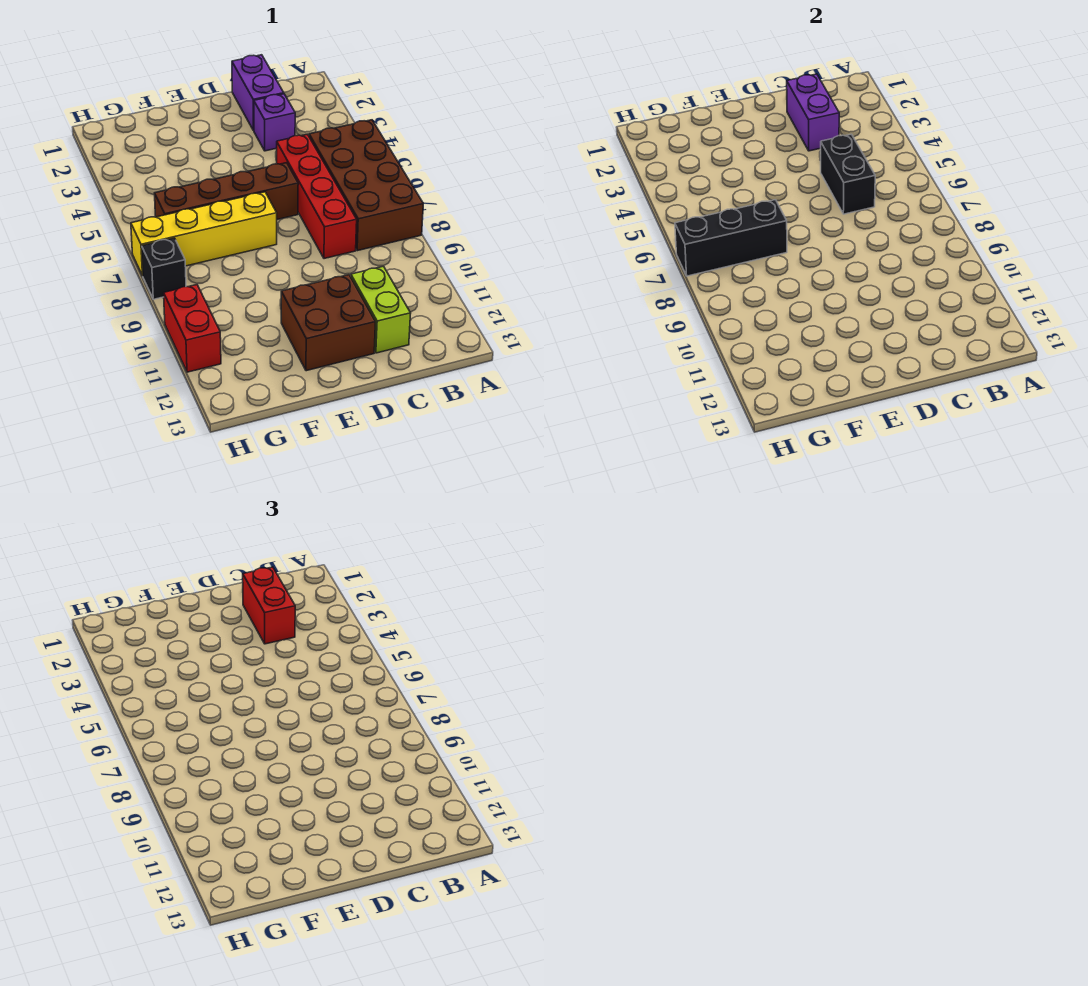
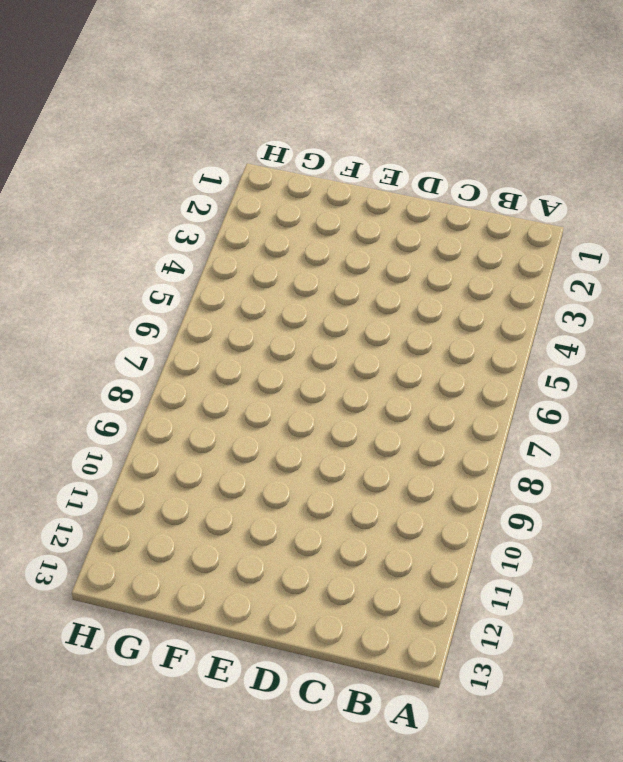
none -> brown 2x4 brick [309,120,423,251]
none -> purple 1x2 brick [232,55,284,131]
none -> purple 1x1 brick [254,94,295,151]

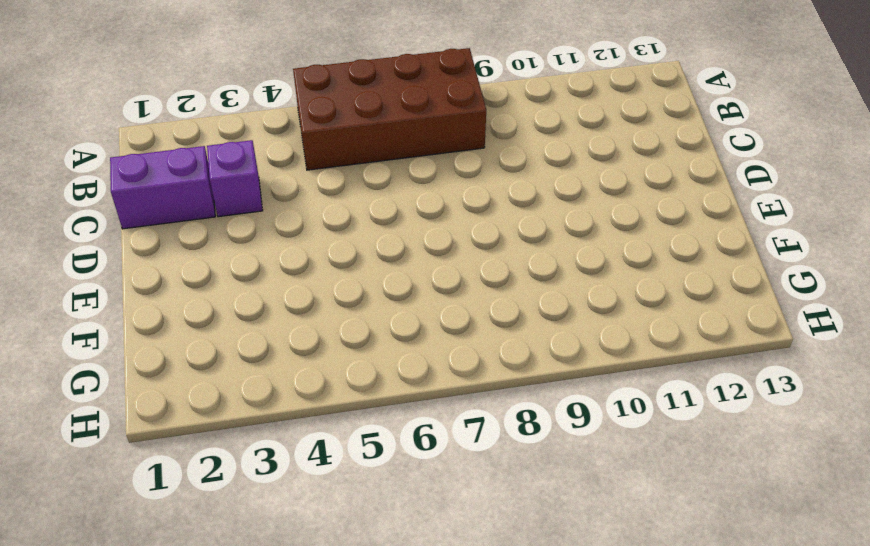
none -> red 1x4 brick [277,134,357,259]
none -> lime 1x2 brick [351,266,411,353]
none -> brown 1x4 brick [155,163,298,219]

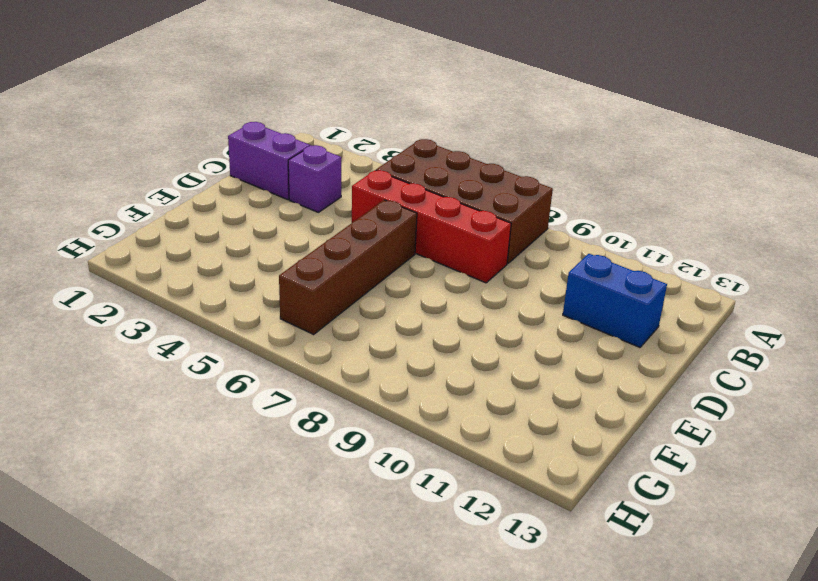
blue 1x2 brick [563,254,667,347] -> lime 1x2 brick [351,266,411,353]
none -> brown 2x2 brick [281,275,375,371]
none -> yellow 1x4 brick [131,192,277,276]
none -> black 1x1 brick [142,238,186,299]

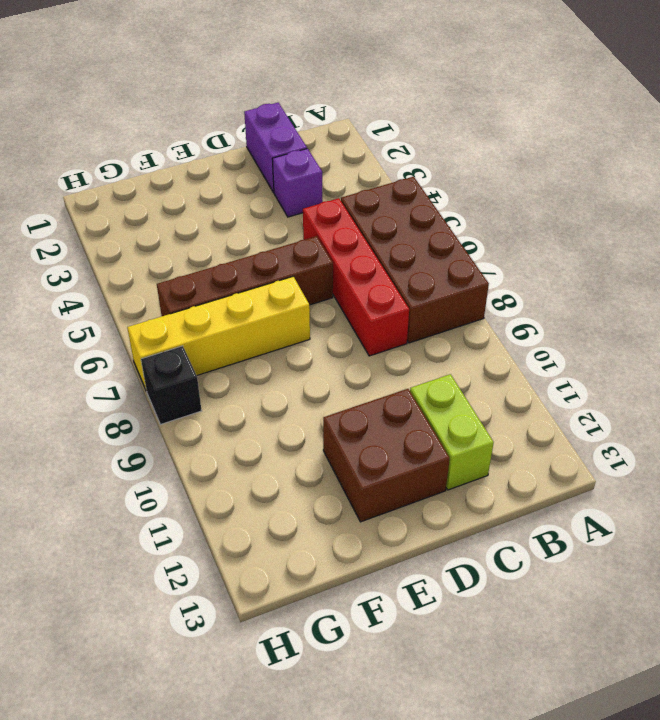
none -> red 1x2 brick [164,285,221,372]
none -> purple 1x2 brick [787,74,839,151]
none -> black 1x2 brick [821,134,875,214]

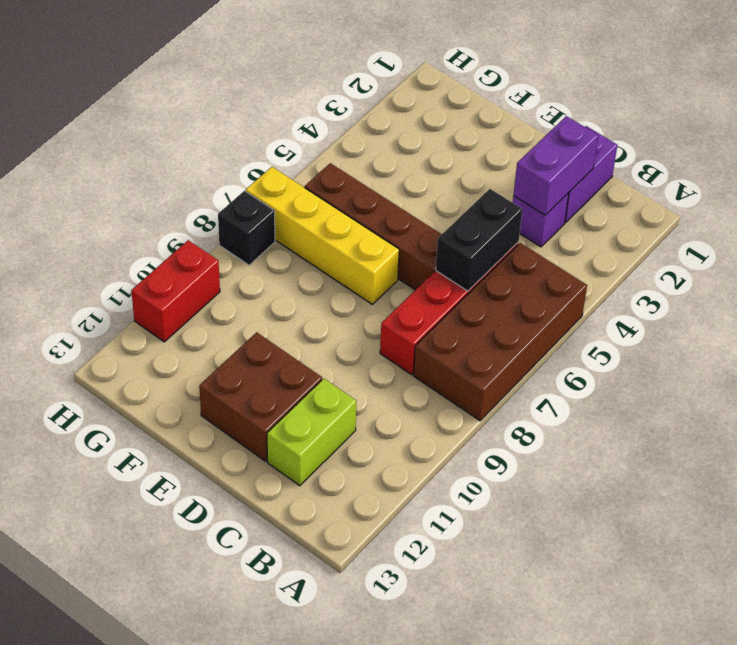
none -> black 1x3 brick [675,200,787,276]
none -> red 1x2 brick [243,567,295,644]

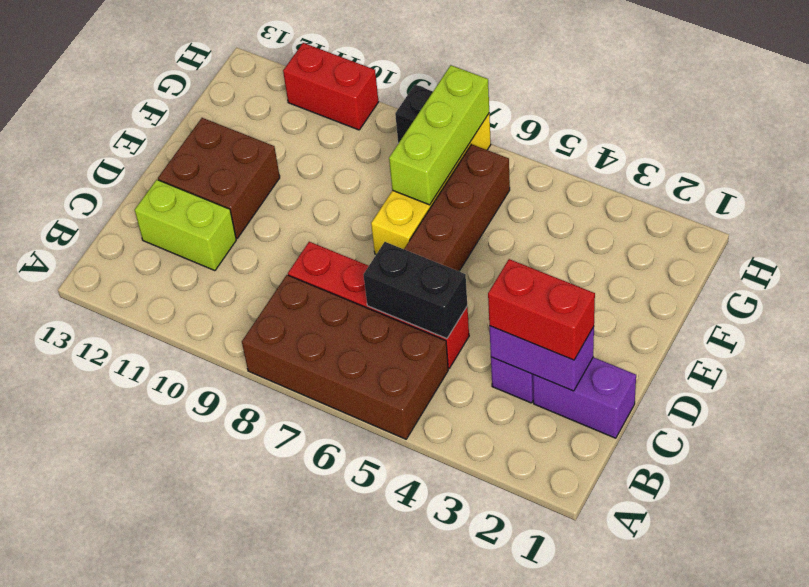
lime 1x3 brick [389,65,489,205] -> black 1x3 brick [675,200,787,276]

